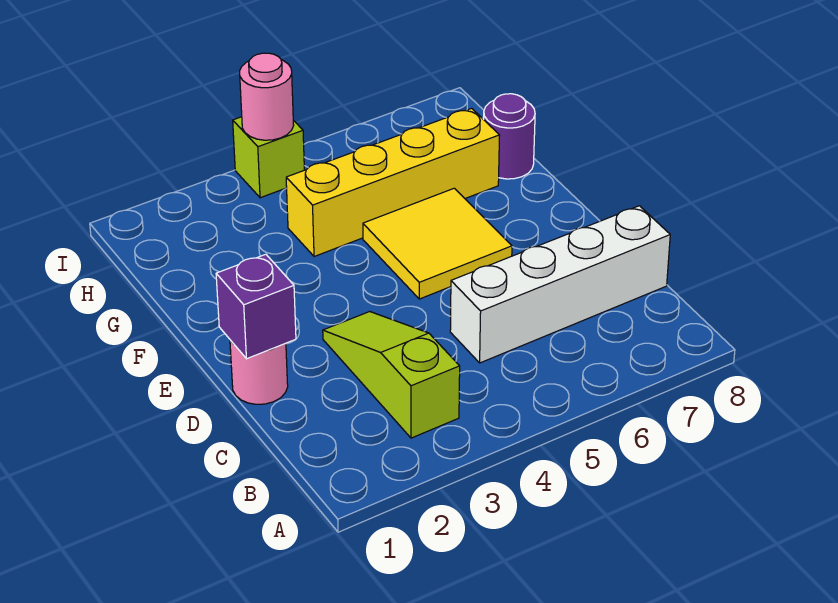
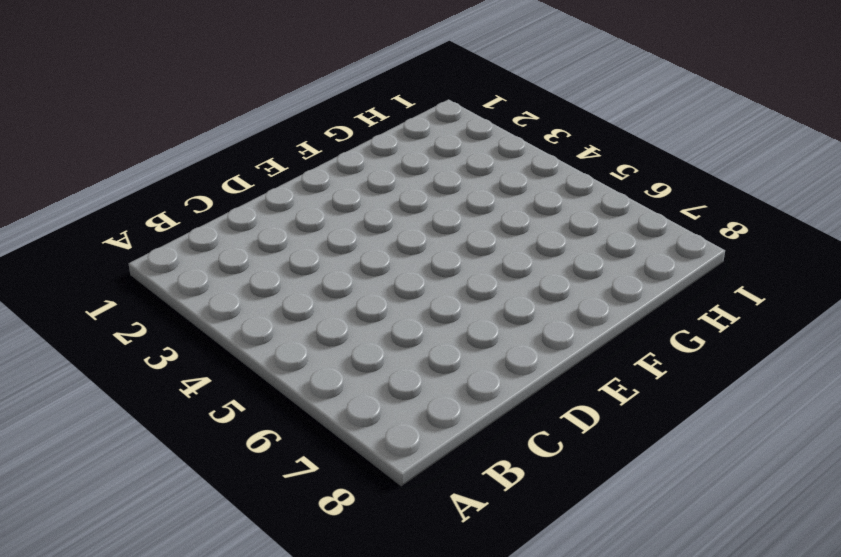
none -> lime 1x3 slope [323,312,460,438]
none -> white 1x4 brick [450,206,670,363]

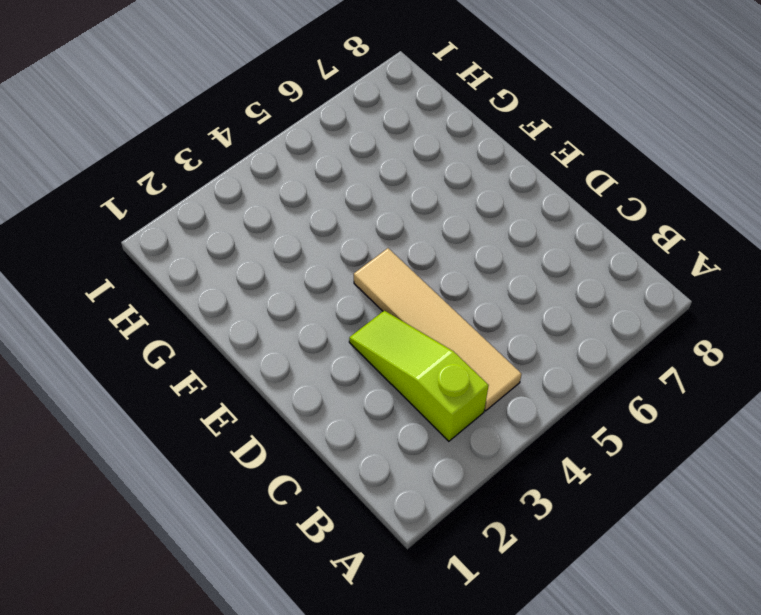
tan 1x4 tile [354,248,522,411] -> none
none -> white 1x4 brick [450,206,670,363]
none -> pink 1x1 round brick [230,340,288,404]

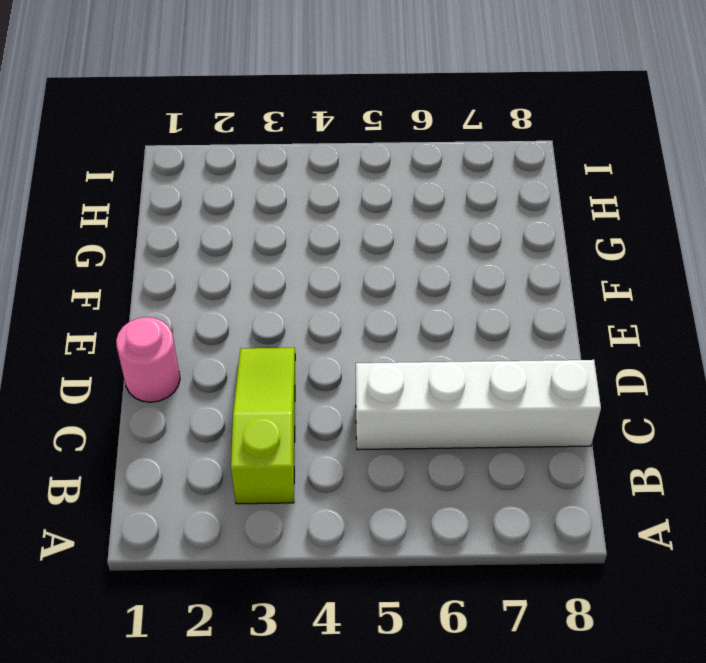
none -> yellow 2x2 tile [363,188,512,299]
none -> yellow 1x4 brick [286,108,500,257]

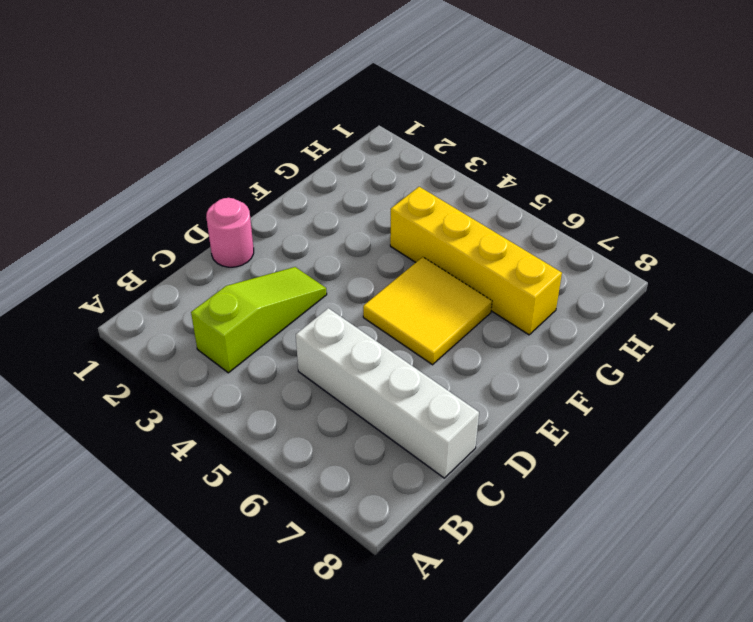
none -> purple 1x1 round brick [484,94,535,179]
none -> lime 1x1 brick [233,117,304,198]

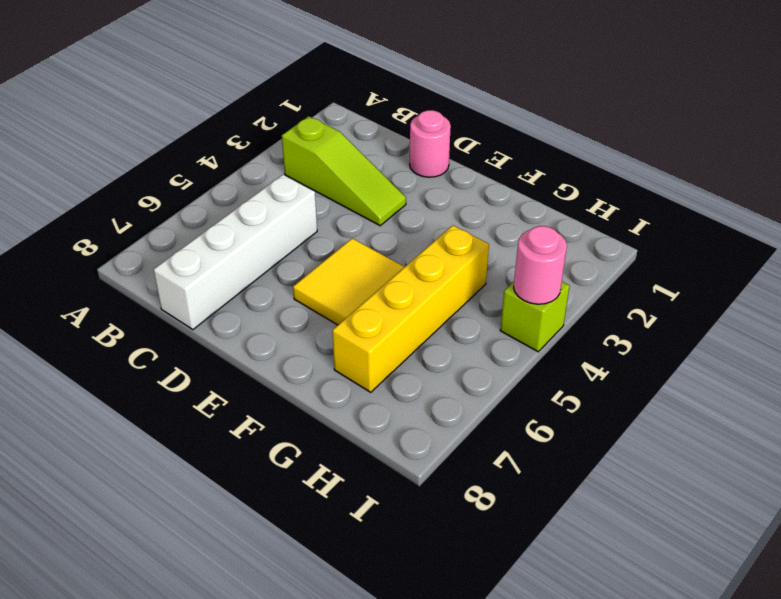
none -> purple 1x1 round brick [484,94,535,179]
none -> purple 1x1 brick [216,254,296,359]

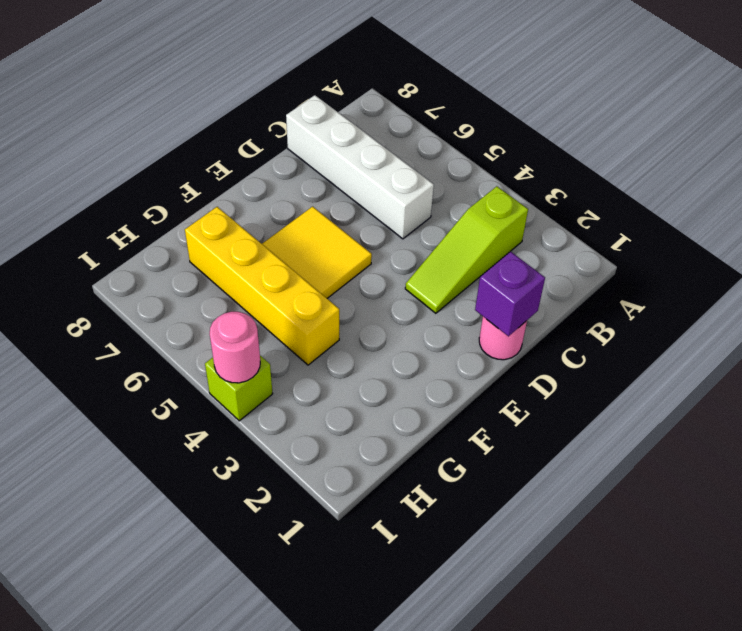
none -> purple 1x1 round brick [484,94,535,179]

